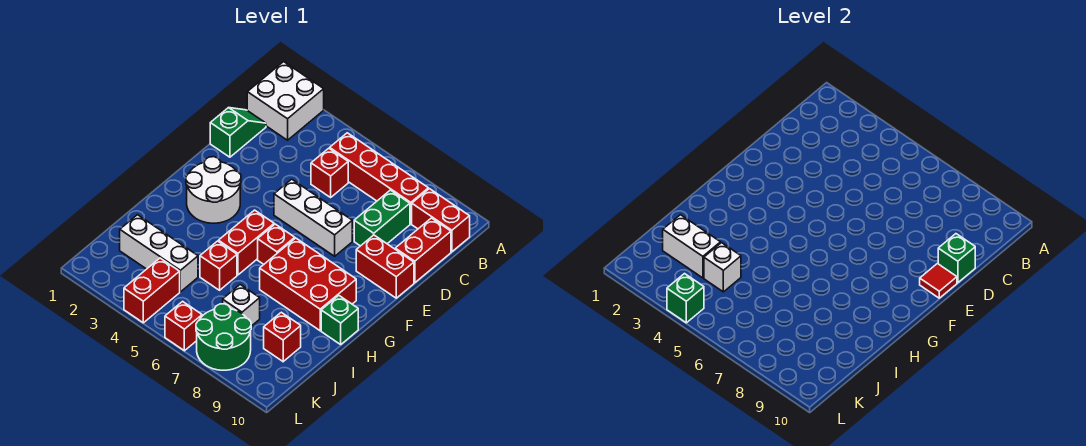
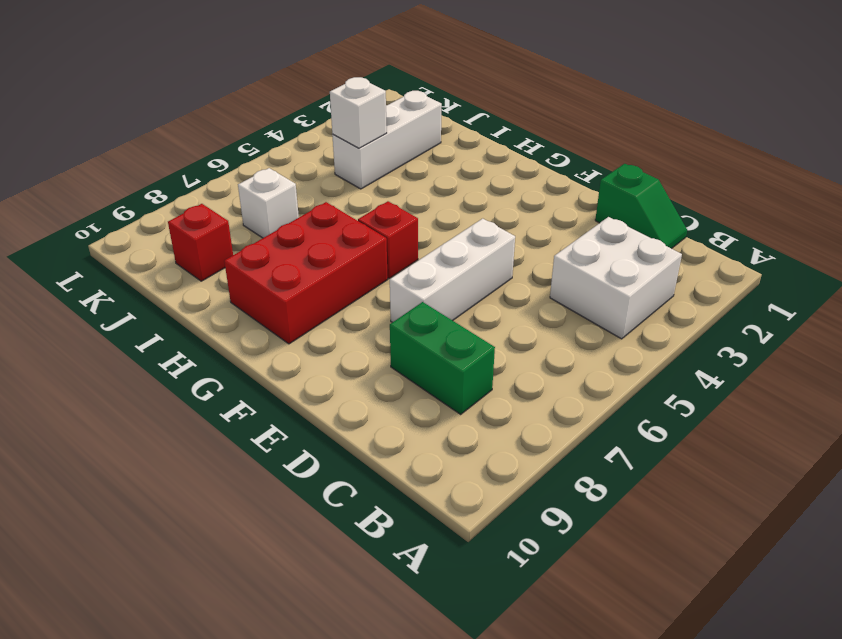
white 2x2 brick [550,217,682,339] -> white 2x2 brick moved to [247,62,324,140]
none -> red 1x4 brick [330,133,428,224]
none -> red 1x2 brick [412,189,470,252]
none -> red 1x1 brick [311,148,348,197]

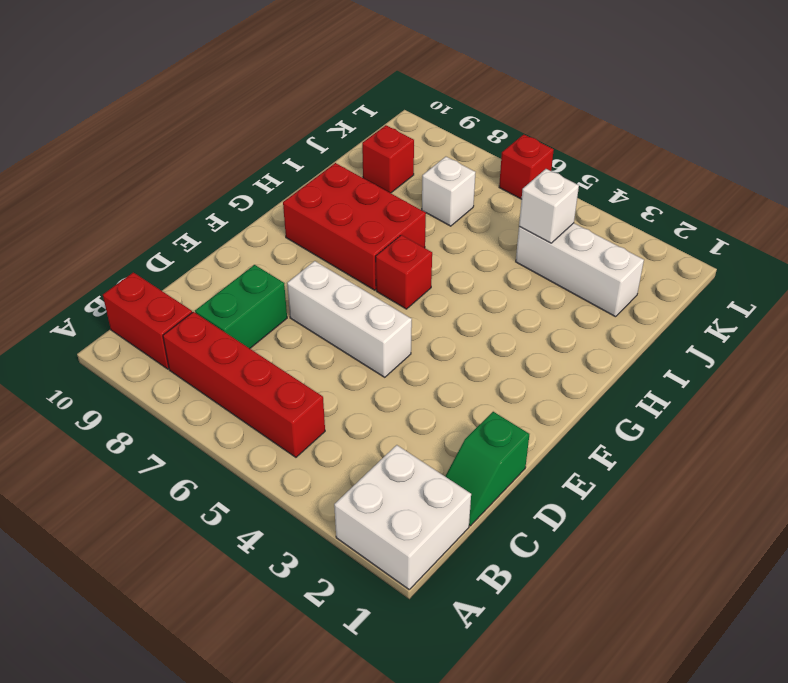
none -> red 1x1 brick [311,148,348,197]
none -> red 1x2 brick [395,218,451,283]
none -> red 1x2 brick [356,235,414,298]

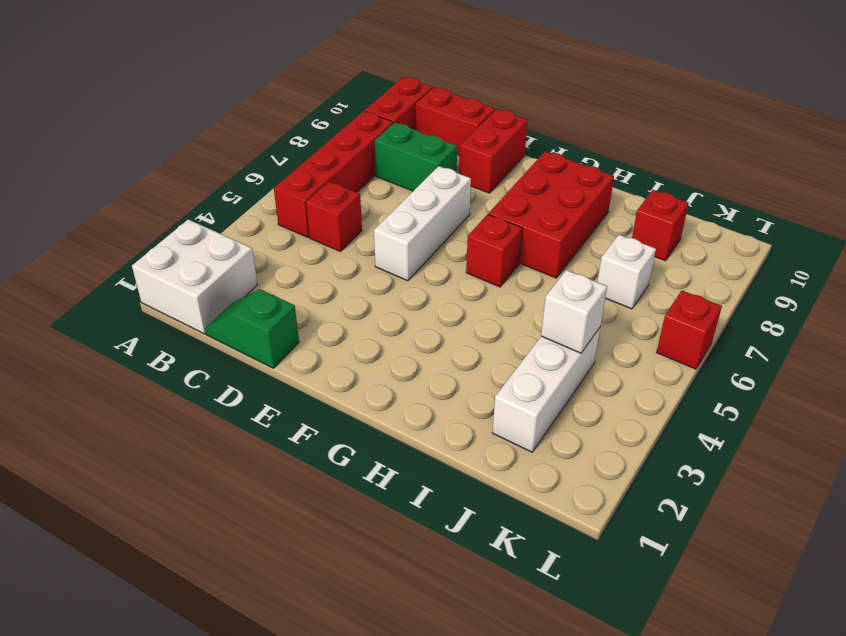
none -> white 2x2 round brick [186,157,241,223]
none -> red 1x2 brick [218,210,274,275]
none -> green 1x1 brick [321,296,358,344]

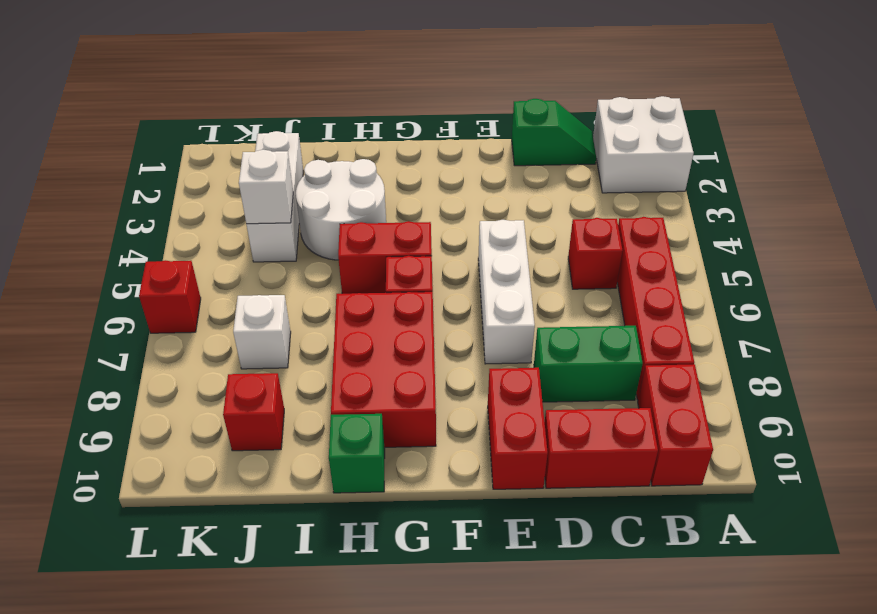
white 2x2 round brick [296,159,386,260] -> white 2x2 round brick moved to [186,157,241,223]
none -> red 1x1 brick [200,241,237,290]
none -> red 1x2 brick [124,258,180,323]
none -> green 2x2 round brick [196,304,251,370]

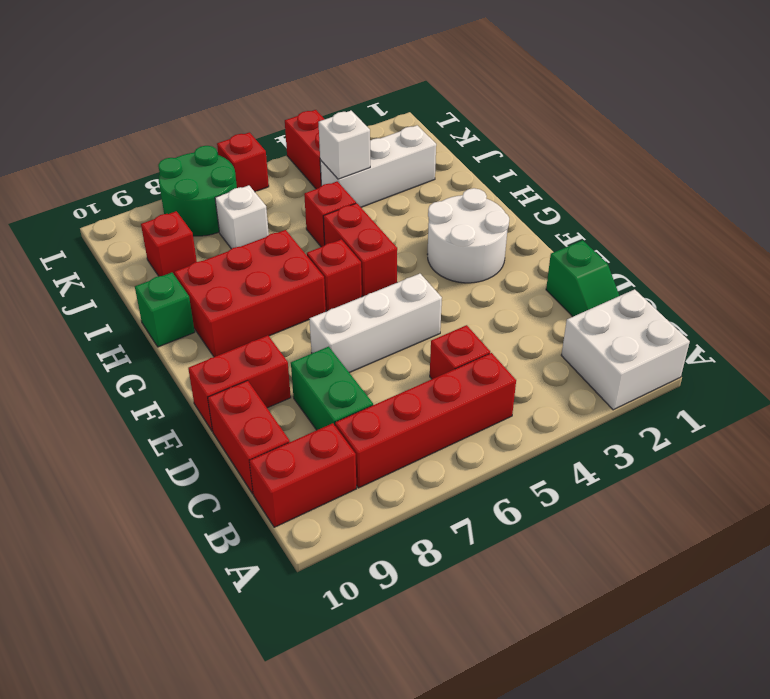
none -> green 1x1 brick [938,234,975,283]
none -> red 1x1 tile [920,264,957,298]
none -> white 1x2 brick [663,215,721,278]

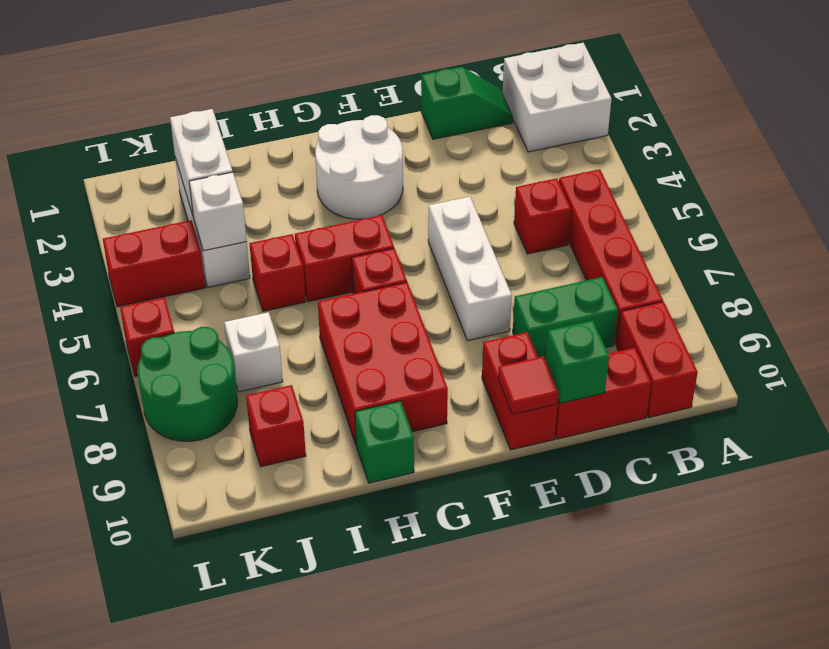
none -> green 1x1 brick [667,274,704,323]

